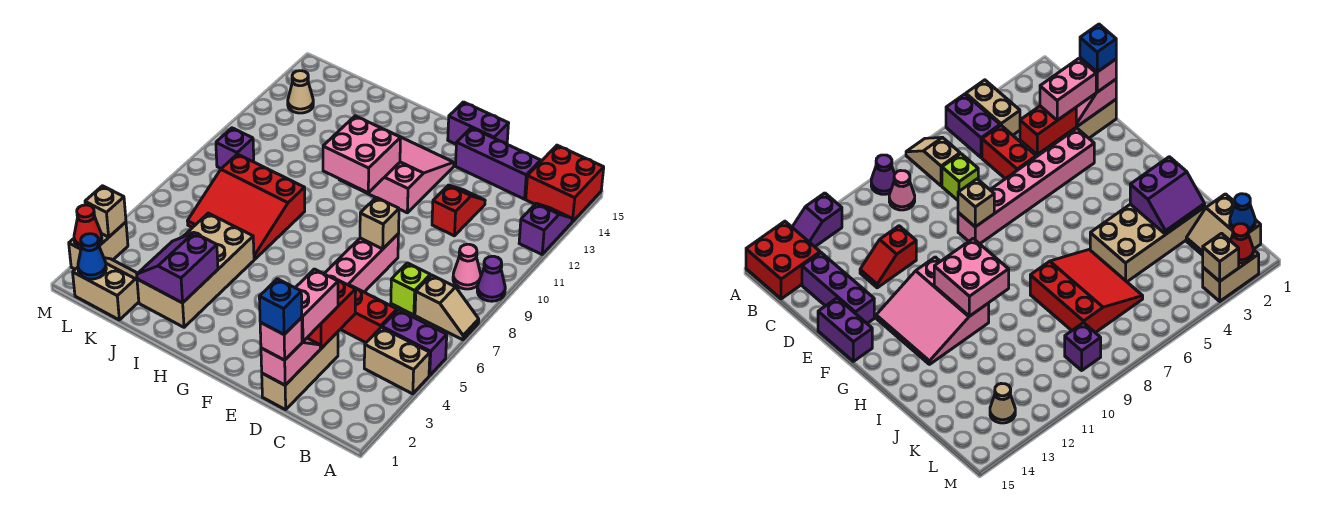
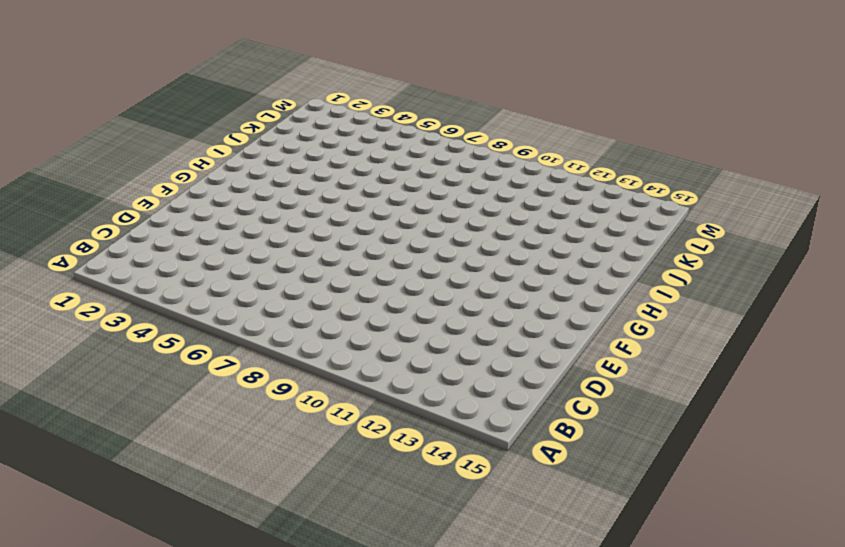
none -> tan 1x2 brick [364,327,430,394]
none -> purple 1x2 brick [382,310,447,376]
none -> tan 1x2 slope [415,275,479,340]
none -> purple 1x1 cone [477,256,505,301]

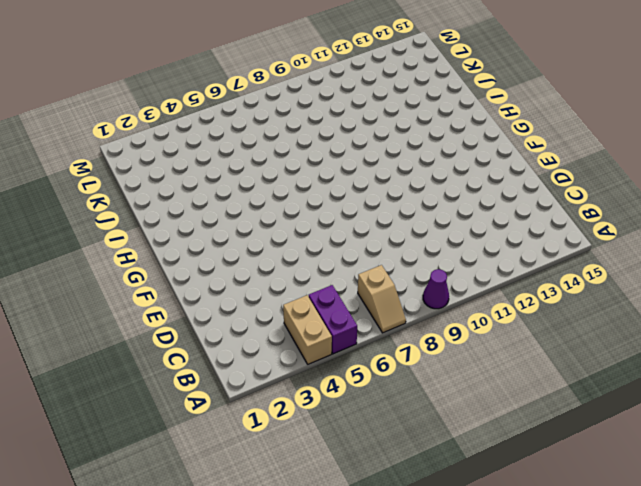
none -> purple 1x2 slope [519,204,572,254]
none -> red 2x2 brick [526,145,604,222]
none -> pink 1x1 cone [453,244,481,289]
none -> red 1x2 brick [340,285,397,343]

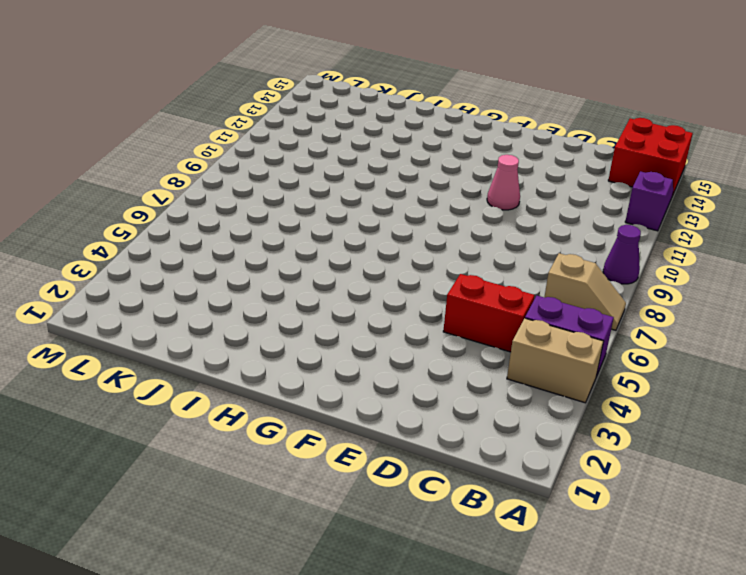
pink 1x1 cone [487,155,520,210] -> pink 1x1 cone moved to [453,244,481,289]
none -> lime 1x1 brick [391,263,430,315]
none -> purple 1x3 brick [455,128,541,199]
none -> tan 1x3 brick [262,332,338,410]
none -> red 1x2 slope [432,185,485,236]

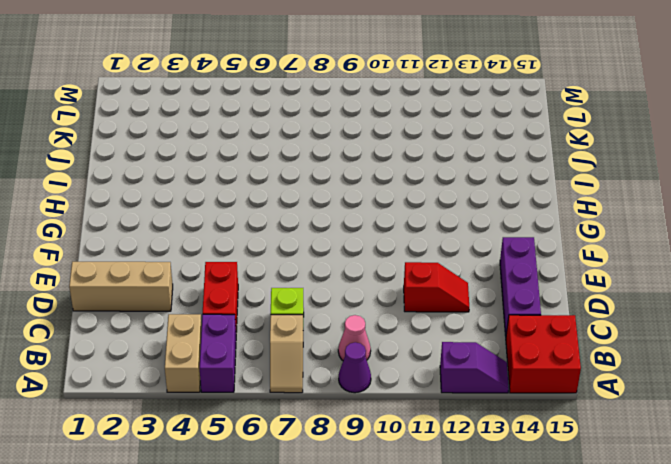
none -> pink 1x6 brick [324,234,398,292]
none -> purple 1x2 brick [448,102,509,144]
none -> pink 3x3 slope [339,131,454,213]
none -> tan 2x4 brick [137,213,254,327]

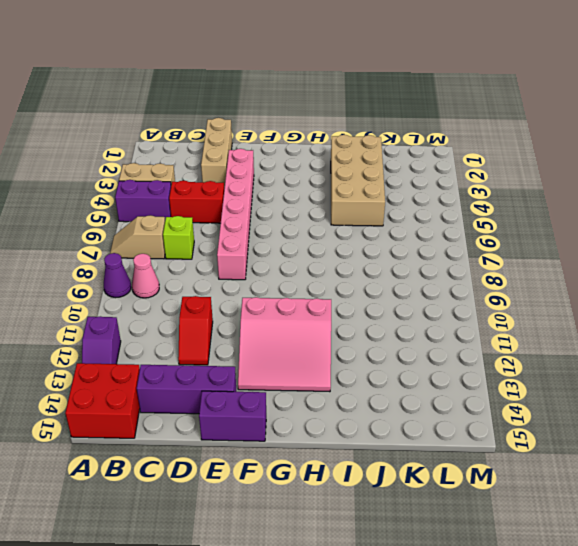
none -> red 3x3 slope [188,154,305,259]
none -> tan 2x2 slope [73,258,139,320]
none -> purple 1x1 brick [216,128,254,169]
none -> tan 1x1 cone [288,71,313,113]

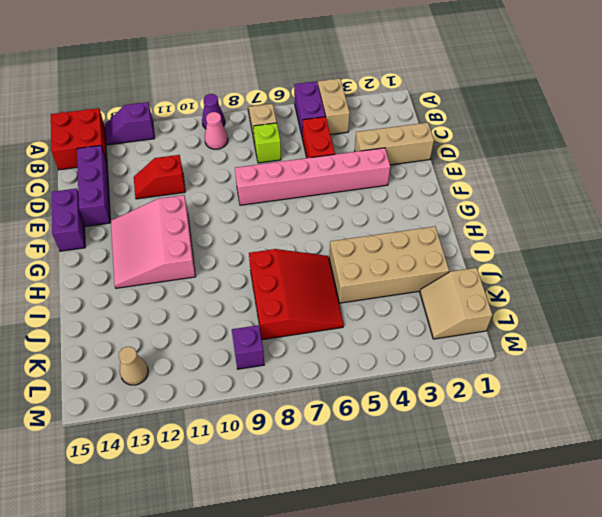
none -> tan 1x2 brick [69,222,128,269]
none -> pink 1x2 slope [261,338,320,385]
none -> red 1x2 brick [307,277,356,348]
none -> tan 1x1 brick [360,197,399,249]

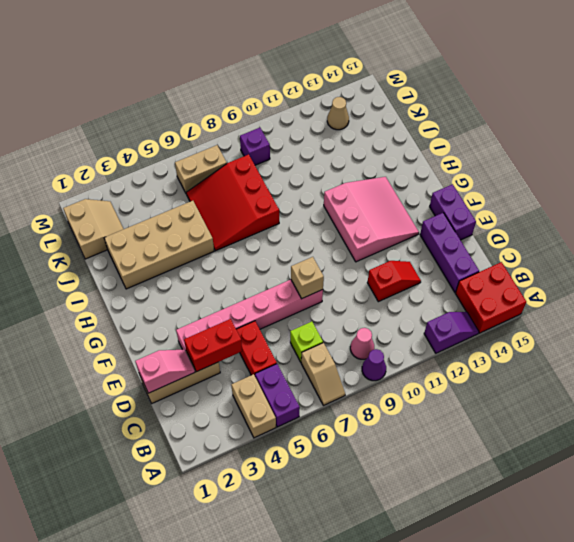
tan 1x2 brick [175,145,227,193] -> tan 1x2 brick moved to [69,222,128,269]
none -> pink 2x2 brick [323,116,401,193]
none -> purple 2x2 slope [137,233,218,303]
none -> blue 1x1 cone [78,234,106,279]
none -> red 1x1 cone [74,205,102,249]

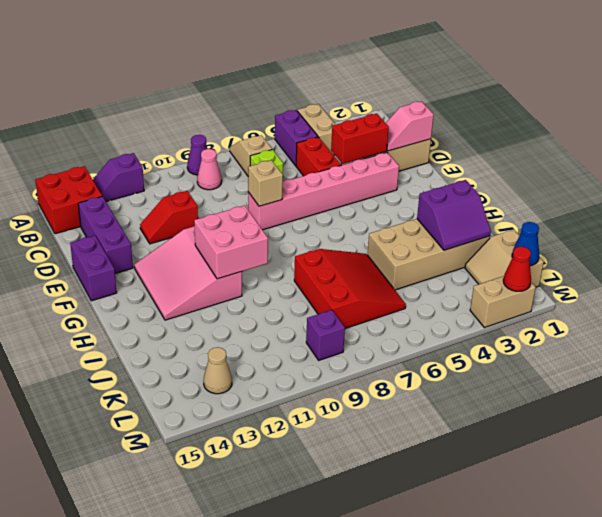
none -> tan 1x1 brick [85,186,126,237]
none -> pink 1x1 brick [260,318,302,360]
none -> pink 1x2 brick [295,269,338,342]
none -> blue 1x1 brick [259,279,302,334]

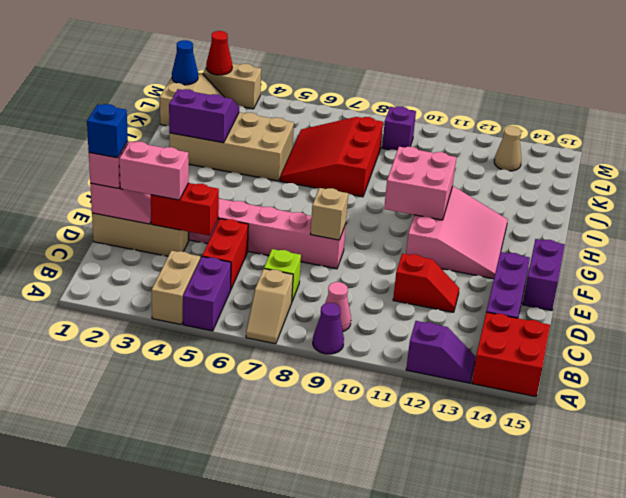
none -> tan 1x1 brick [85,186,126,237]

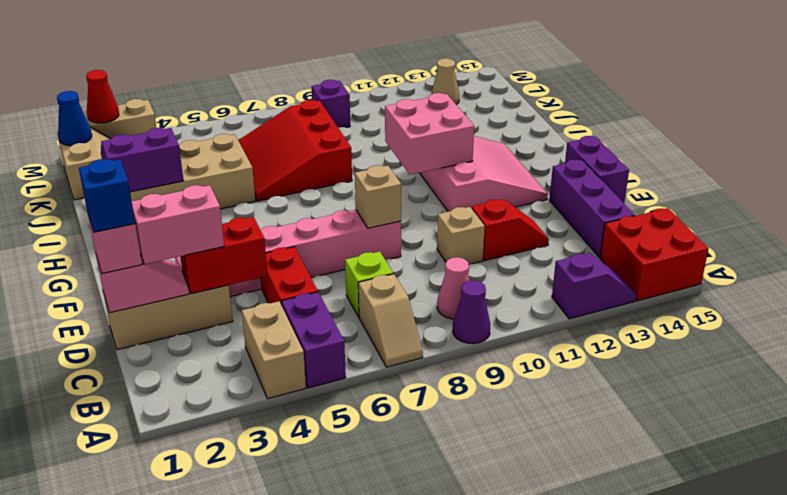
tan 1x1 brick [437,207,485,264] -> tan 1x1 brick moved to [85,186,126,237]

